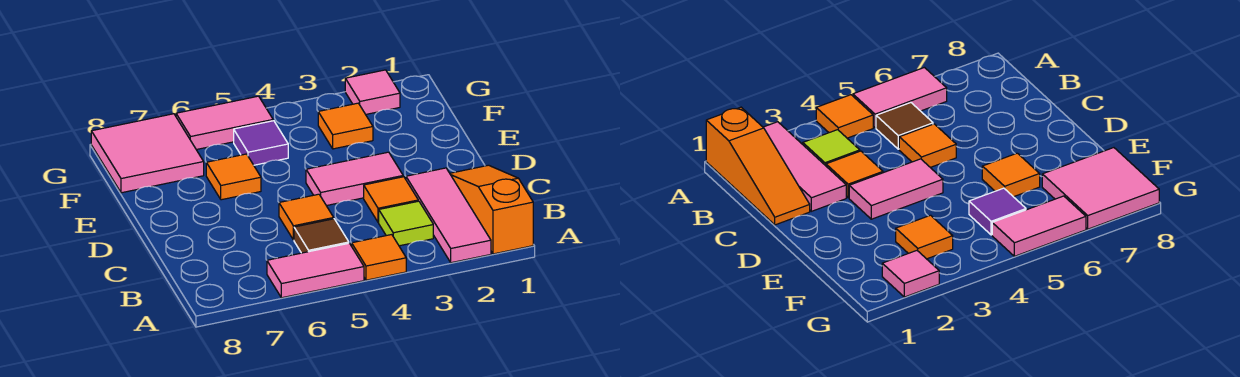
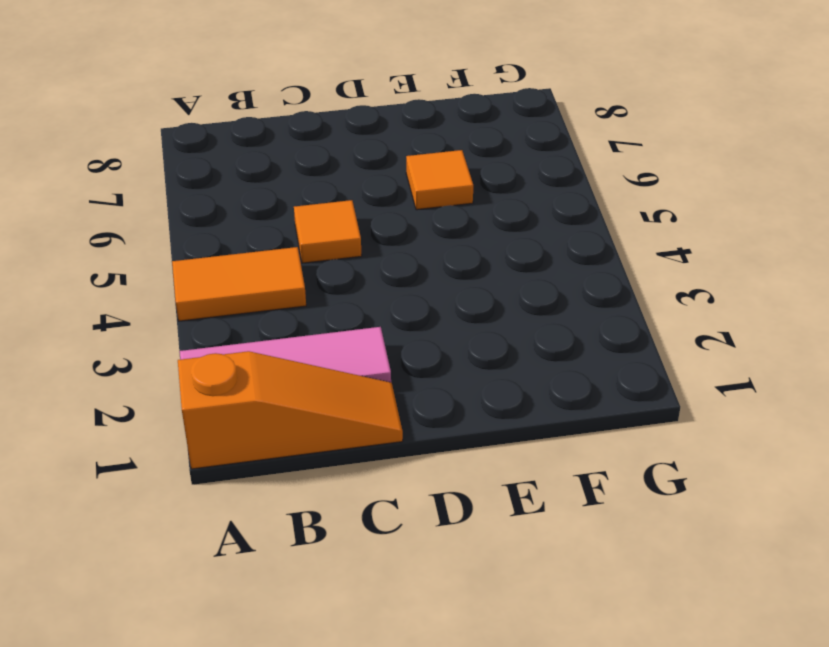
orange 1x2 tile [172,247,306,321] -> orange 1x1 tile [352,235,406,280]
none -> pink 1x2 tile [267,243,364,298]
none -> lime 1x1 tile [379,201,433,246]
none -> brown 1x1 tile [294,219,349,253]

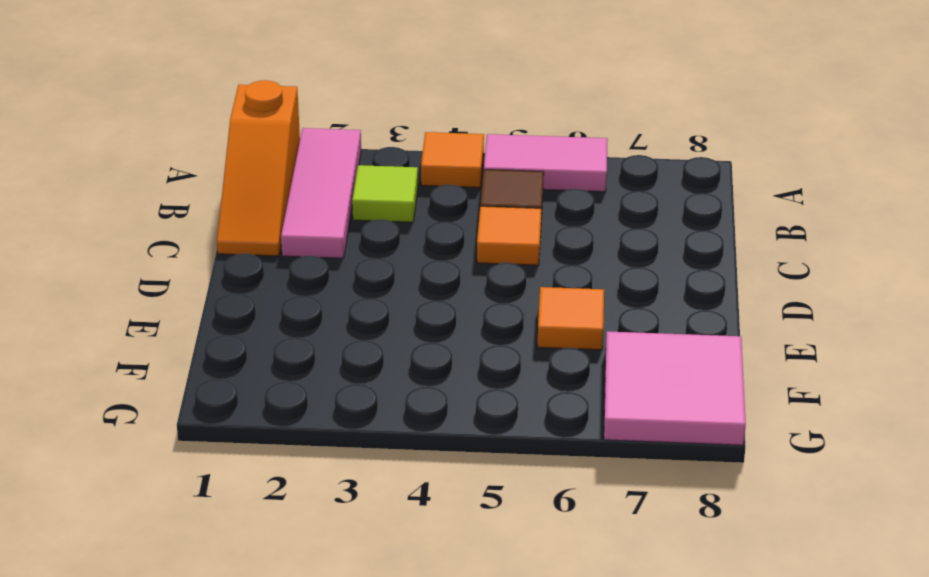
none -> orange 1x1 tile [364,177,418,222]
none -> pink 1x2 tile [306,152,403,206]
none -> orange 1x1 tile [318,103,373,149]

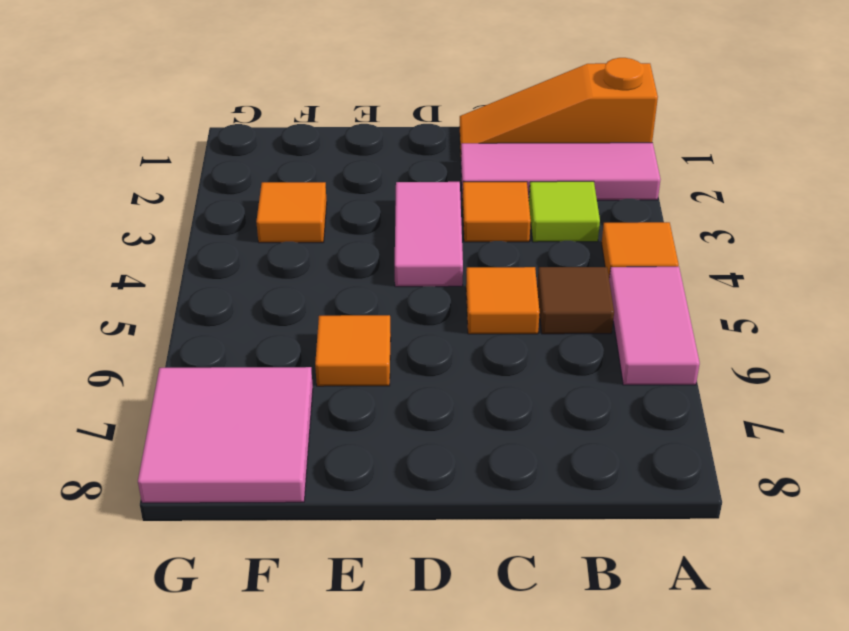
none -> purple 1x1 tile [234,121,288,165]
none -> pink 1x1 tile [345,70,400,114]
none -> pink 1x2 tile [176,96,273,150]

